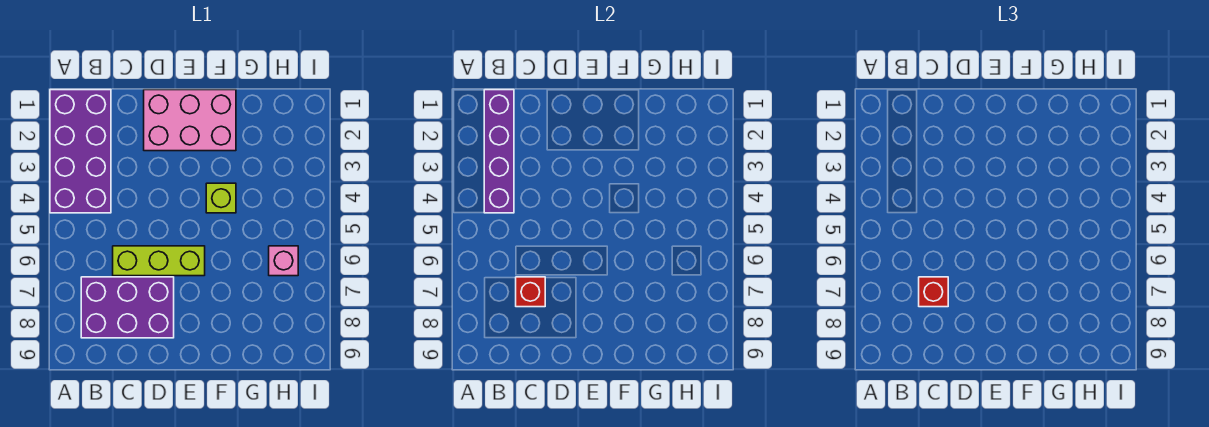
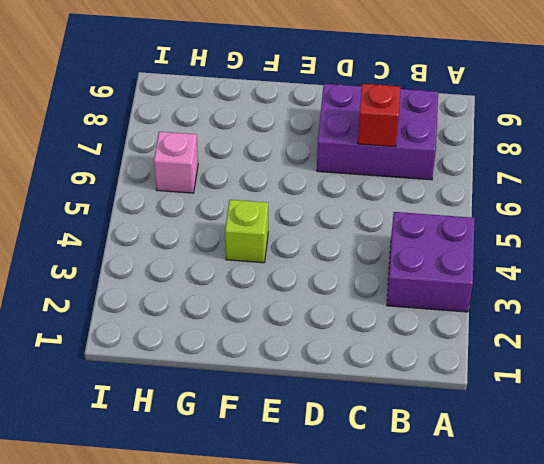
purple 2x2 brick [387,212,474,312] -> purple 2x4 brick [50,90,111,213]
none -> lime 1x3 brick [113,246,205,276]
none -> pink 2x3 brick [144,90,236,151]

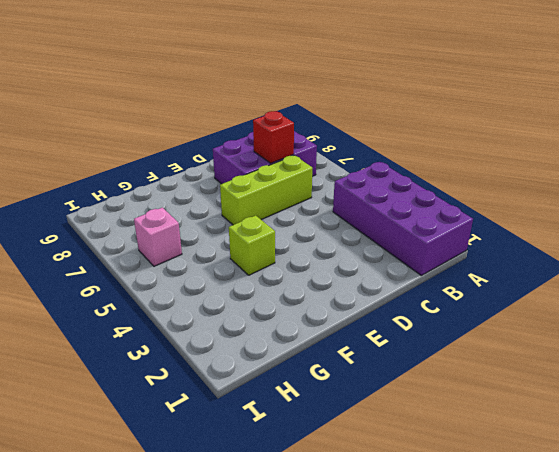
none -> pink 2x3 brick [144,90,236,151]
none -> purple 1x4 brick [484,90,514,213]

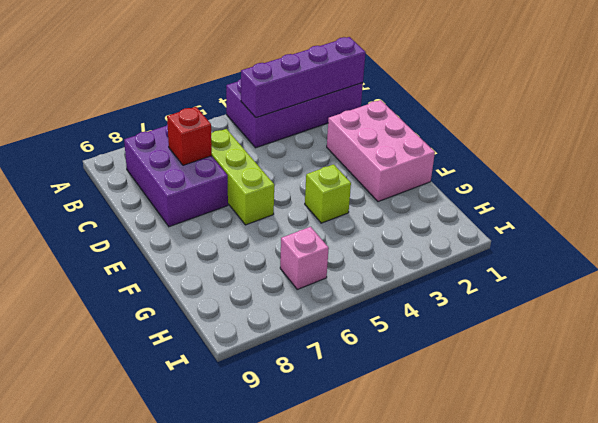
none -> red 1x1 brick [919,277,948,307]

